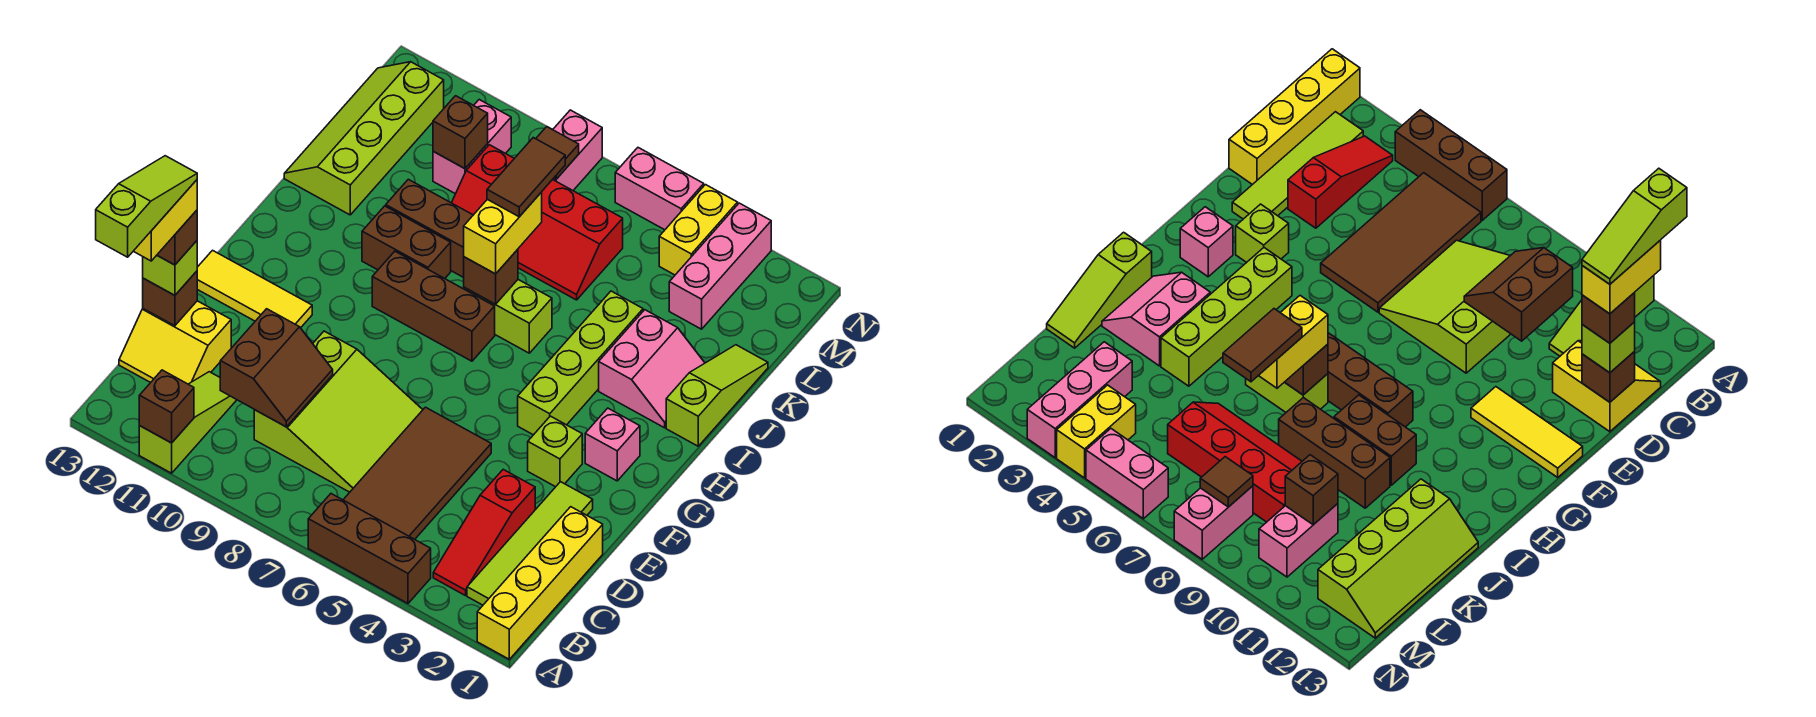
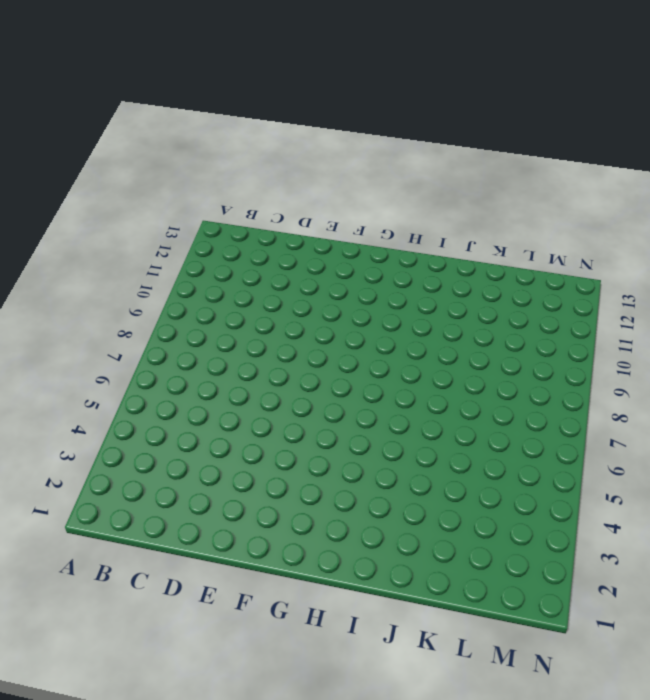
none -> yellow 1x4 brick [477,507,603,659]
none -> brown 1x3 brick [308,494,431,603]
none -> lime 1x3 slope [139,372,236,473]
none -> lime 1x4 tile [467,482,593,605]

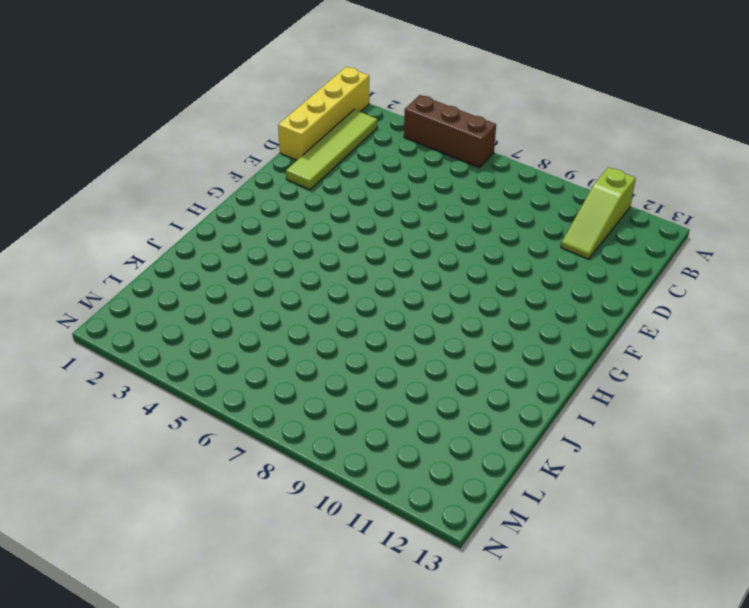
none -> red 1x3 slope [433,470,535,596]
none -> brown 2x4 tile [343,407,491,539]
none -> lime 3x3 slope [254,331,423,492]
none -> yellow 2x2 slope [119,301,231,384]

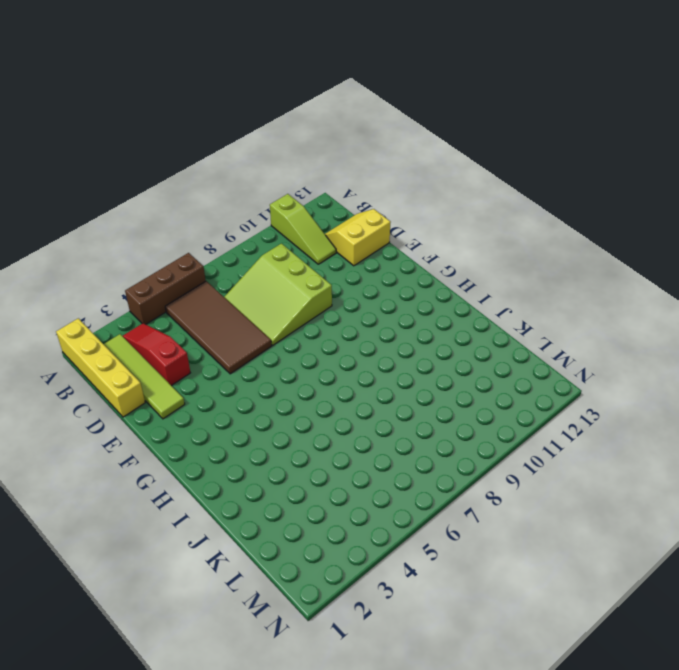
none -> lime 1x1 brick [528,416,582,487]
none -> yellow 1x3 tile [197,250,312,328]
none -> pink 1x1 brick [585,408,640,481]
none -> lime 1x4 brick [518,291,643,435]

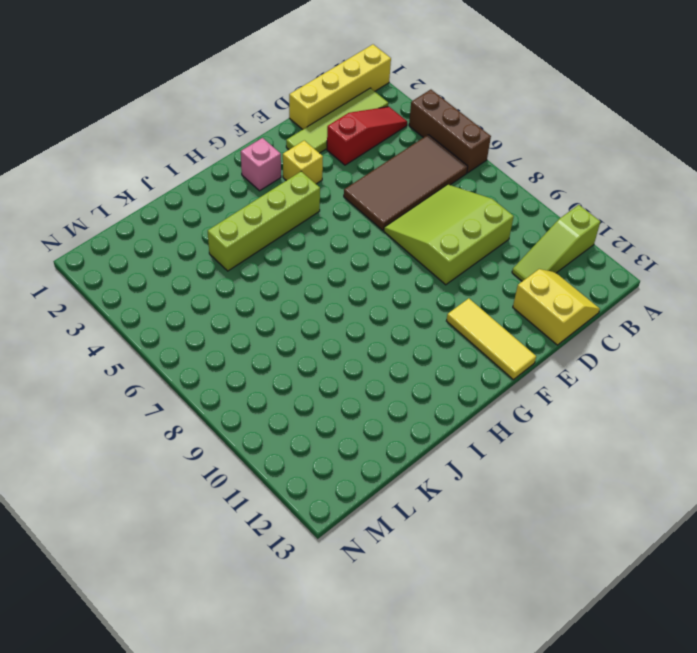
yellow 1x1 brick [283,140,323,184] -> lime 1x1 brick [528,416,582,487]
none -> brown 1x3 brick [372,251,495,361]
none -> lime 1x3 slope [666,345,768,446]
none -> pink 2x2 slope [599,310,705,428]
none -> lime 1x2 brick [464,280,552,353]

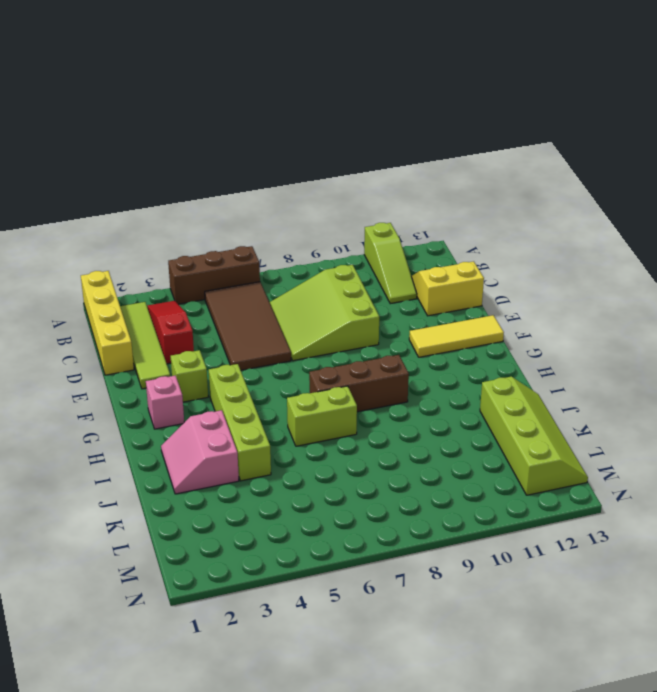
none -> lime 1x3 slope [666,345,768,446]
none -> brown 1x2 brick [362,206,451,278]
none -> brown 1x3 brick [386,179,473,278]
none -> red 2x4 slope [452,145,623,300]

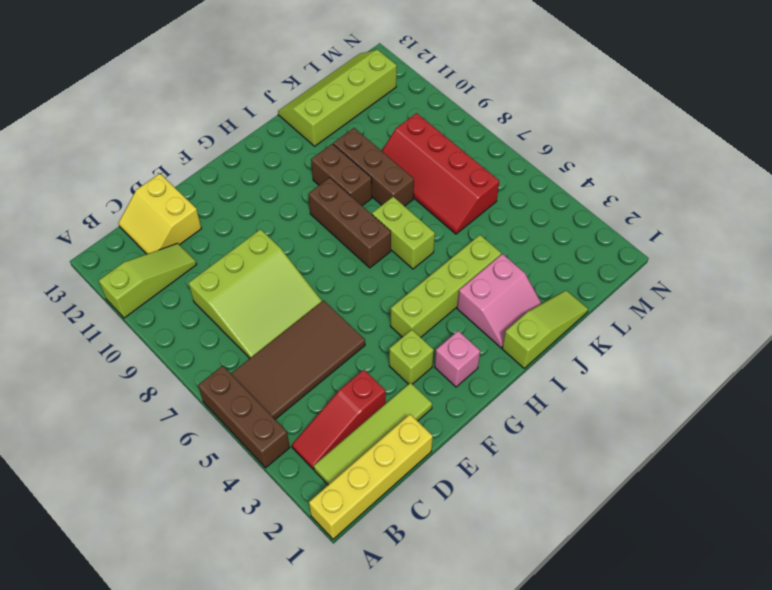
none -> yellow 1x3 tile [197,250,312,328]
none -> pink 1x3 brick [669,203,771,329]
none -> pink 1x2 brick [433,100,511,194]
none -> yellow 1x2 brick [659,185,738,275]

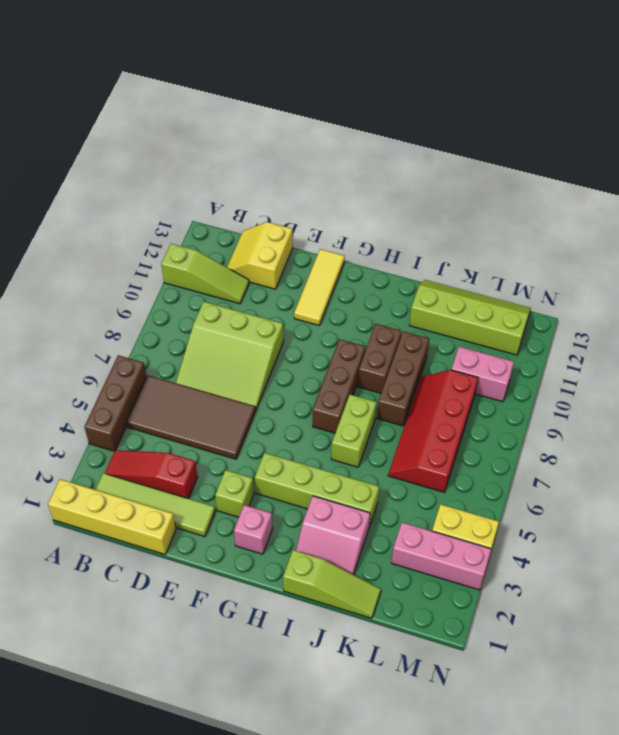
none -> pink 1x2 brick [553,110,602,190]
none -> pink 1x2 brick [615,148,704,230]
none -> brown 1x1 brick [139,370,194,443]
none -> brown 2x2 slope [220,309,333,427]

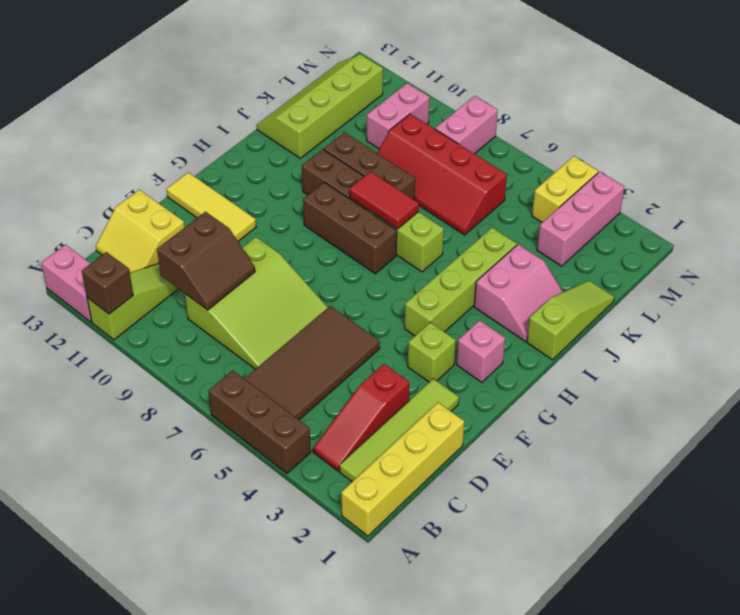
pink 1x2 brick [41,245,92,322] -> pink 1x2 brick moved to [615,148,704,230]
red 1x2 tile [349,172,419,229] -> brown 1x1 brick [464,249,518,304]
none -> brown 1x1 brick [143,271,197,326]
none -> brown 1x1 brick [433,96,488,169]
none -> brown 1x1 tile [536,127,579,179]
none -> lime 1x1 brick [143,241,197,295]

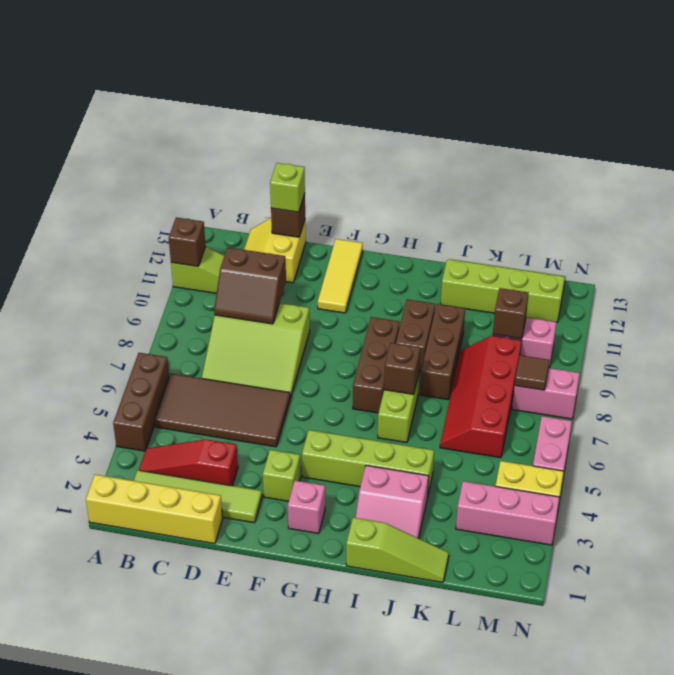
none -> yellow 1x2 brick [464,192,542,274]
none -> brown 1x1 brick [157,210,197,265]
none -> brown 1x2 tile [487,138,565,217]
none -> yellow 1x2 brick [134,180,197,261]

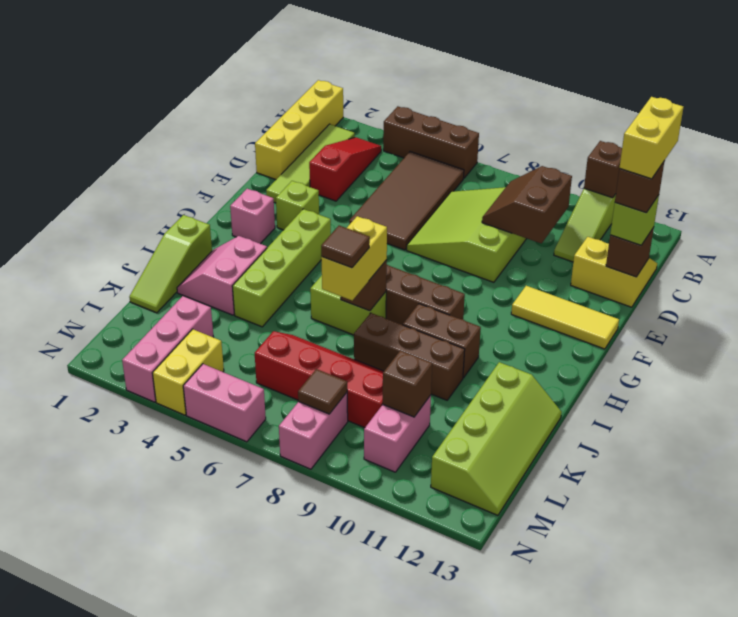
brown 1x1 tile [321,226,370,268] -> brown 1x2 tile [487,138,565,217]
none -> lime 1x3 slope [96,156,197,257]

